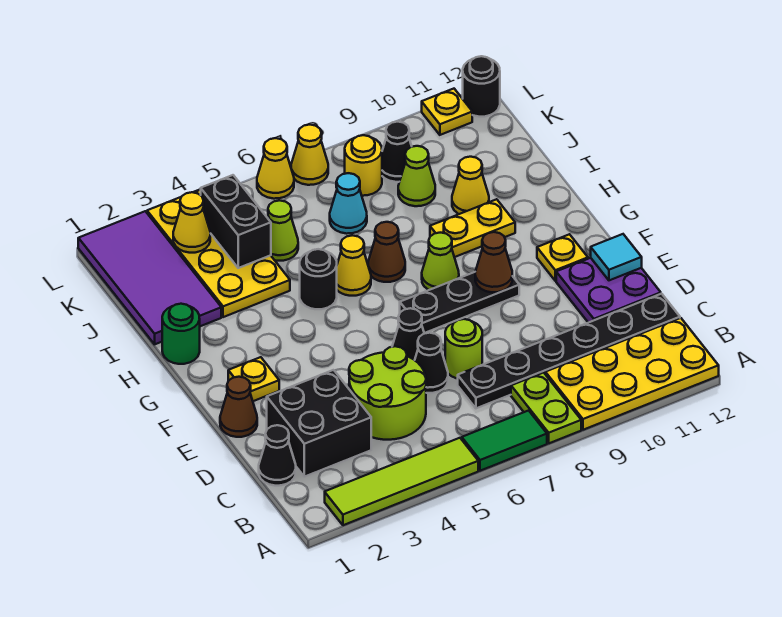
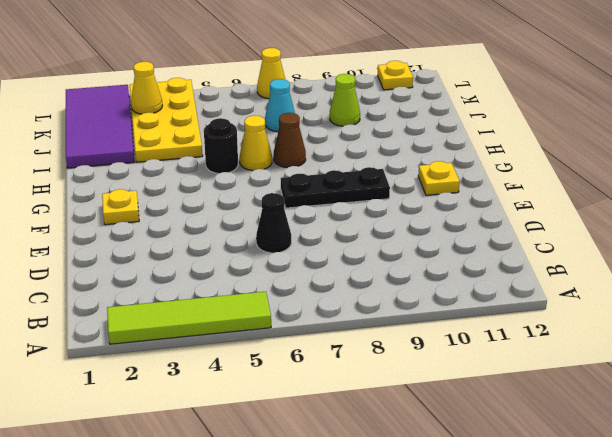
none -> green 1x2 tile [462,411,547,471]
none -> lime 1x2 plate [511,373,581,443]
none -> yellow 2x4 plate [545,318,719,430]
none -> black 1x1 cone [259,425,296,486]

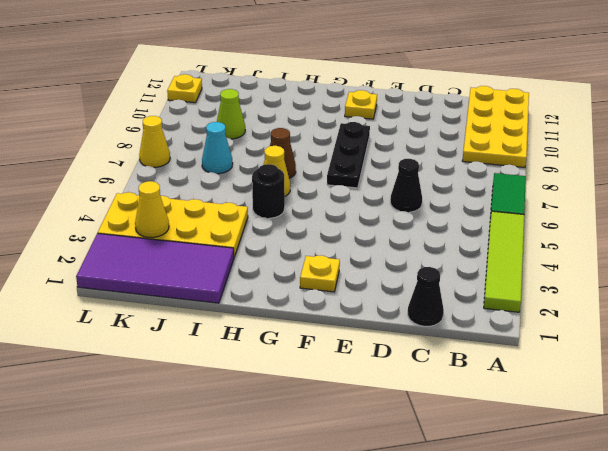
none -> lime 1x2 plate [511,373,581,443]
none -> black 2x2 brick [267,370,371,477]
none -> lime 2x2 round brick [349,346,426,440]
none -> black 1x6 plate [458,294,680,408]

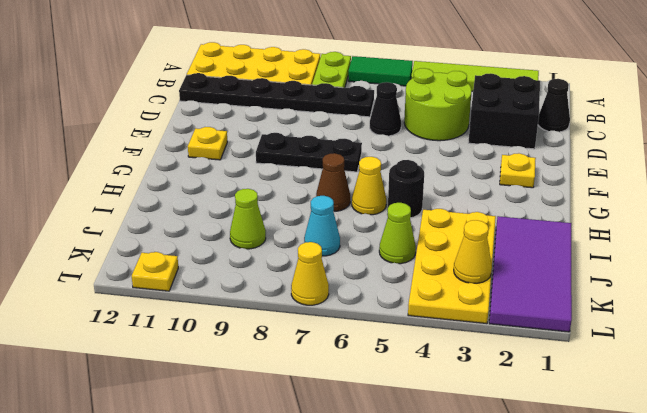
none -> lime 1x1 round brick [445,319,482,379]
none -> purple 2x2 plate [556,258,661,323]
none -> brown 1x1 cone [220,377,257,437]
none -> black 1x1 cone [392,308,424,360]

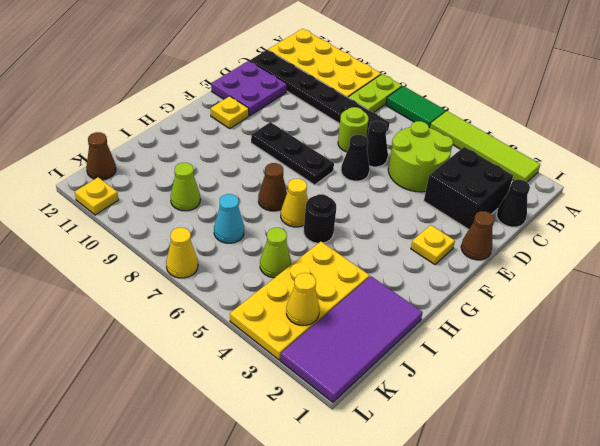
brown 1x1 cone [86,132,116,180] -> brown 1x1 cone moved to [475,232,512,292]
none -> lime 1x1 cone [422,233,459,290]
none -> green 1x1 round brick [162,304,200,364]
none -> yellow 1x2 plate [430,199,515,257]
none -> yellow 1x1 cone [452,157,489,214]

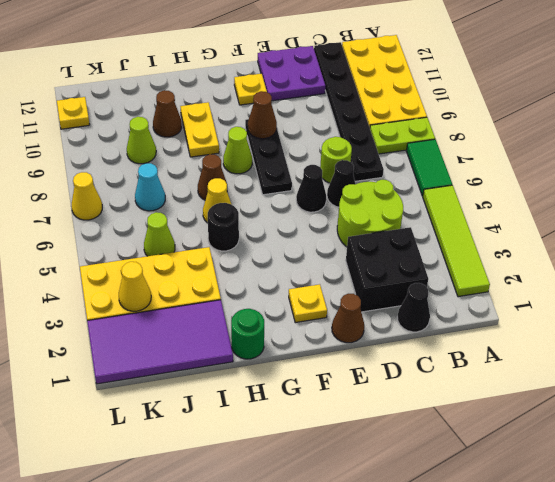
brown 1x1 cone [153,90,182,137] -> yellow 1x1 cone [452,157,489,214]
none -> yellow 1x1 round brick [345,135,382,196]
none -> black 1x1 cone [382,122,412,182]
none -> yellow 1x1 cone [257,138,294,199]
none -> black 1x1 round brick [463,56,500,117]

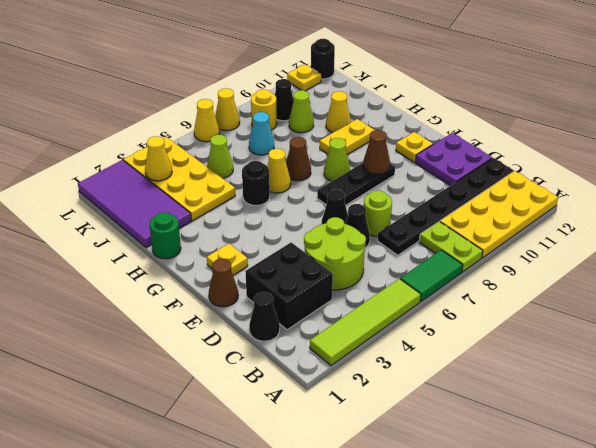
none -> cyan 1x1 tile [591,234,642,280]
none -> black 1x2 brick [201,175,271,268]

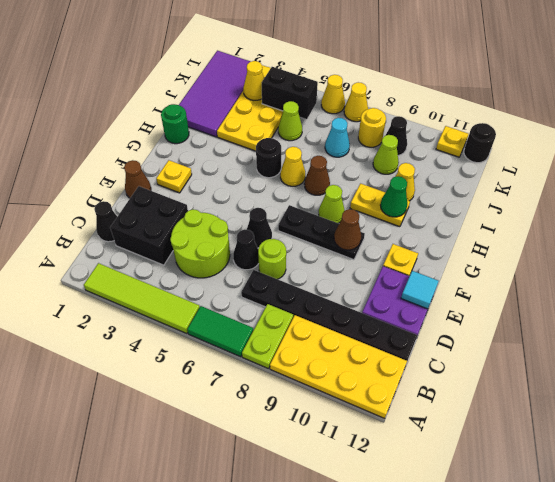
green 1x1 cone [380,176,407,217] -> none
black 1x2 brick [262,67,318,119] -> black 1x2 brick turned to [201,175,271,268]

